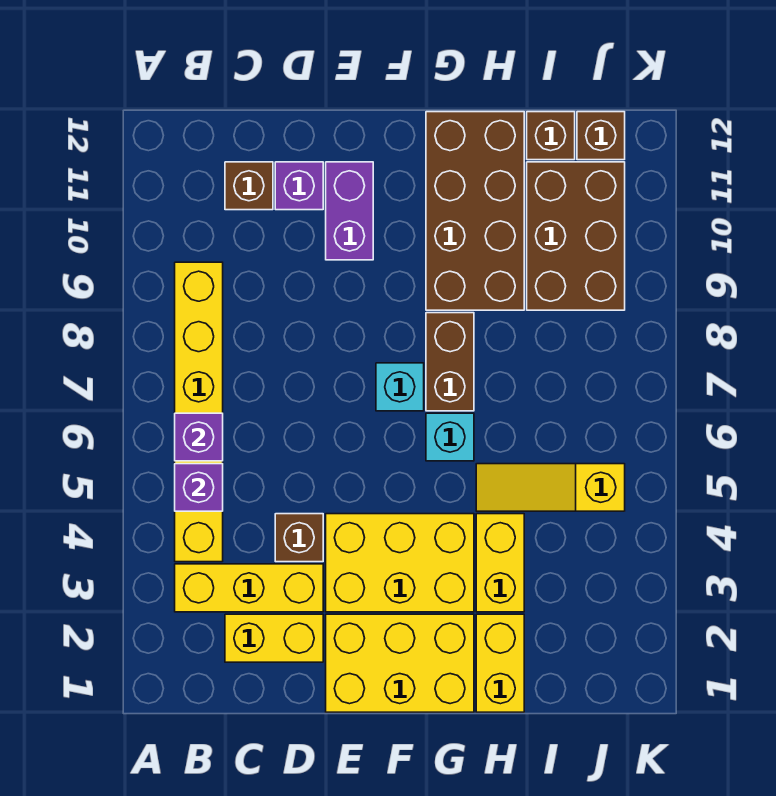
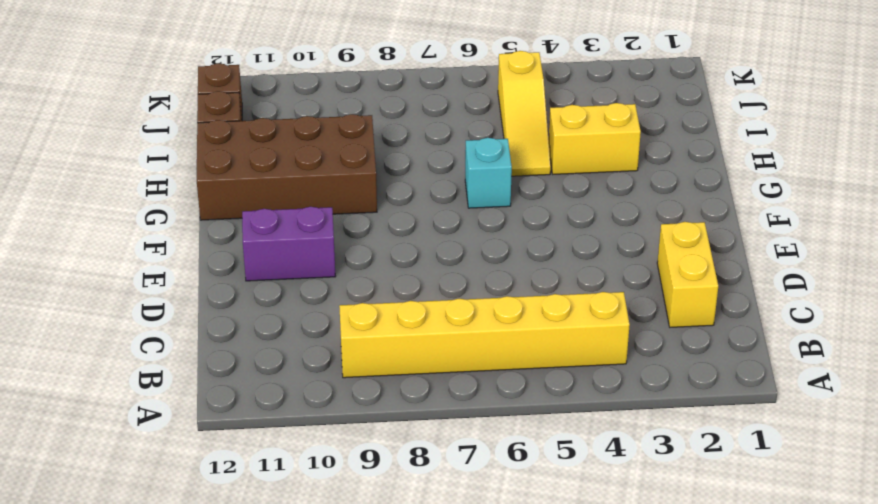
none -> yellow 1x3 brick [175,564,323,612]
none -> brown 1x1 brick [225,162,273,210]
none -> brown 1x1 brick [275,514,323,562]

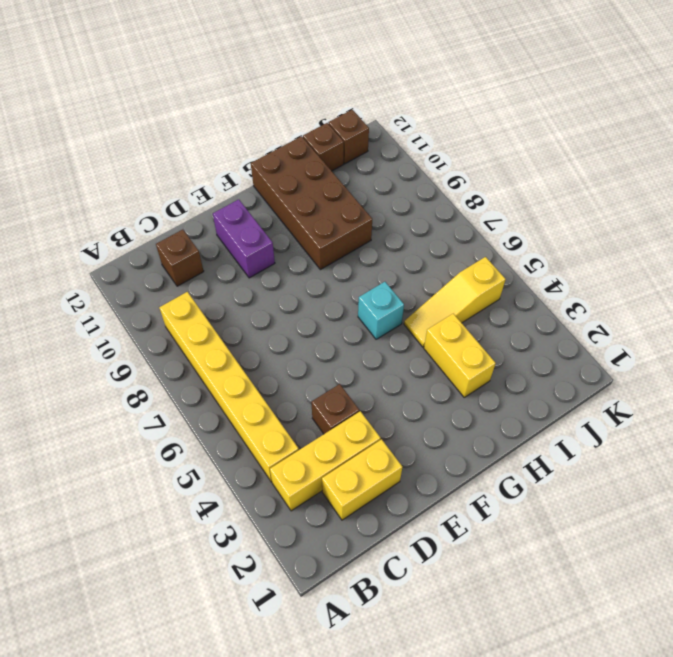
none -> purple 1x1 brick [275,162,323,210]
none -> yellow 2x3 brick [326,614,474,712]
none -> yellow 2x3 brick [326,514,474,612]

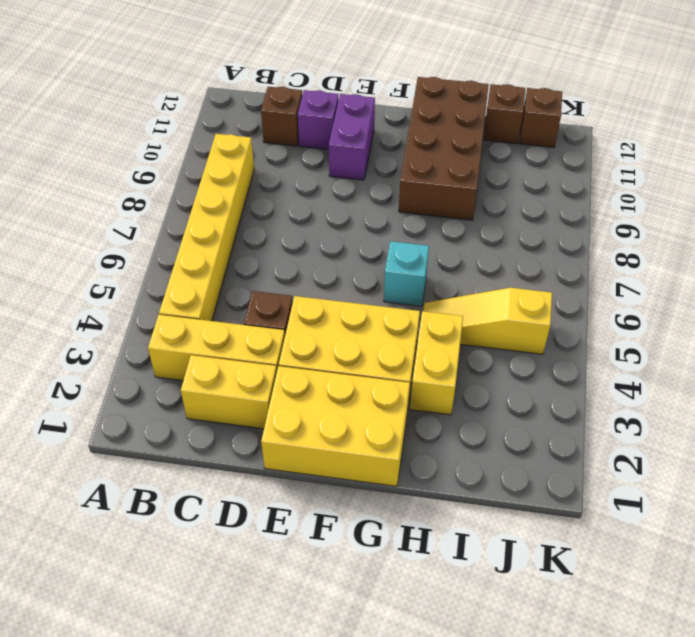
none -> cyan 1x1 brick [376,363,424,411]
none -> brown 1x2 brick [426,313,474,411]
none -> yellow 1x2 brick [476,614,524,712]

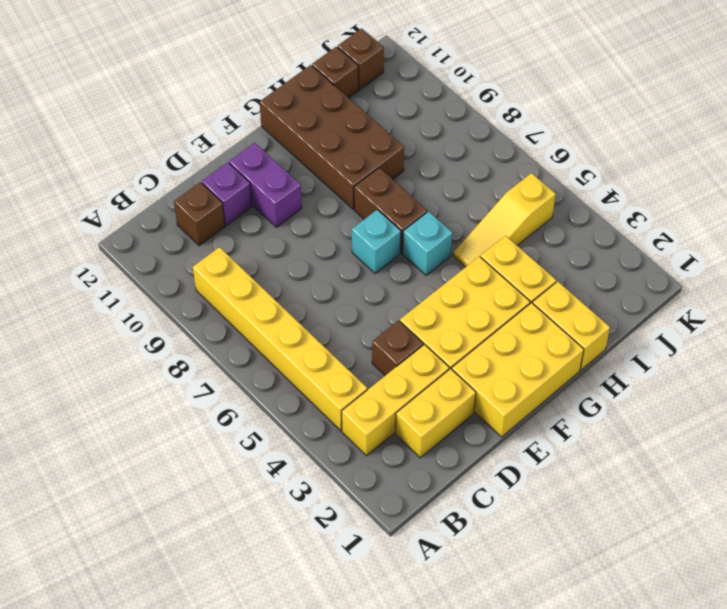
none -> brown 2x3 brick [527,162,625,310]
none -> purple 1x1 brick [175,464,223,511]
none -> purple 1x1 brick [175,413,223,461]

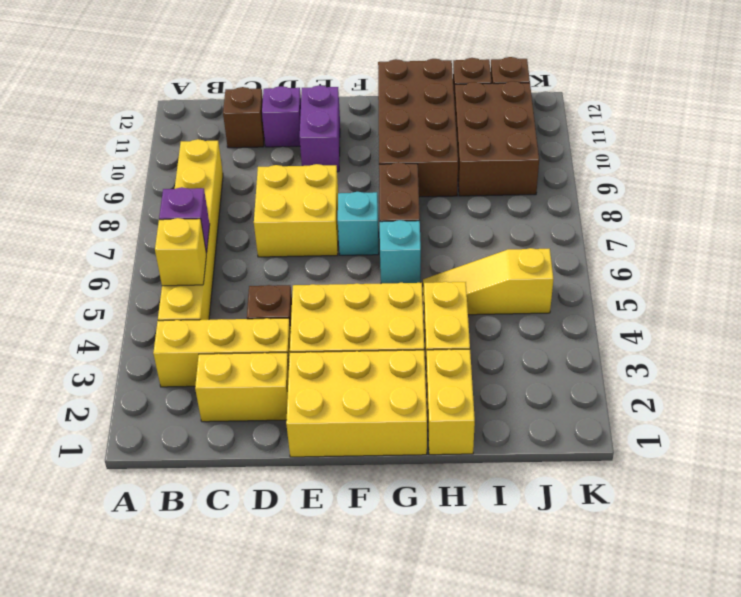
yellow 1x1 brick [155,218,206,286] -> purple 1x1 brick [175,464,223,511]
yellow 2x2 brick [254,164,338,257] -> none

